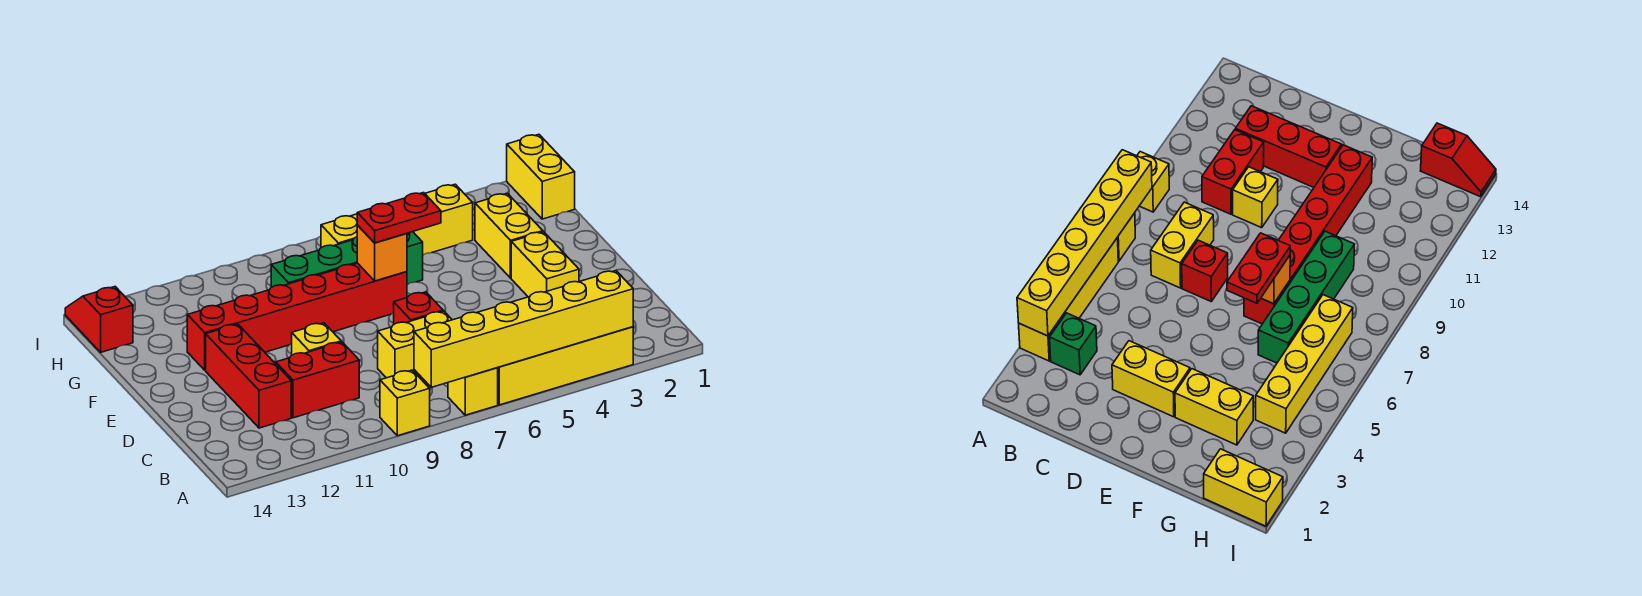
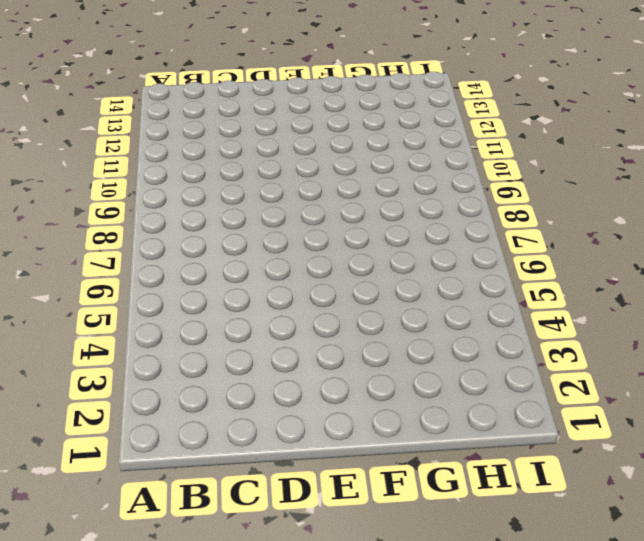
none -> yellow 1x4 brick [498,327,633,405]
none -> yellow 1x1 brick [448,368,498,415]
none -> yellow 1x1 brick [380,370,430,436]

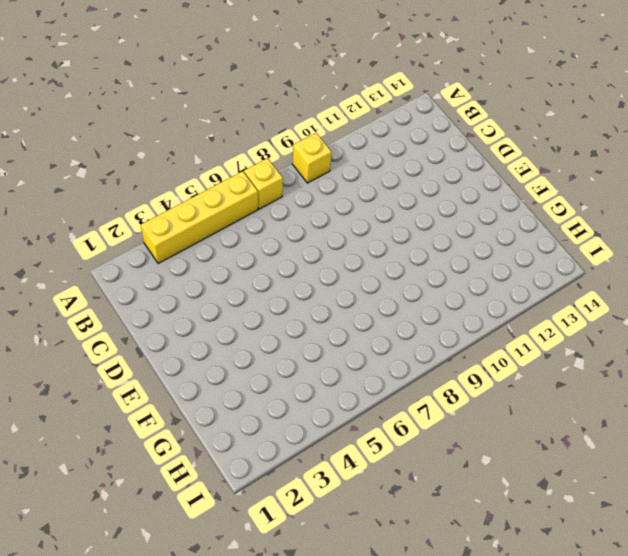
none -> green 1x1 brick [1050,313,1097,375]
none -> yellow 1x2 brick [378,311,452,379]
none -> red 1x2 brick [276,342,359,418]

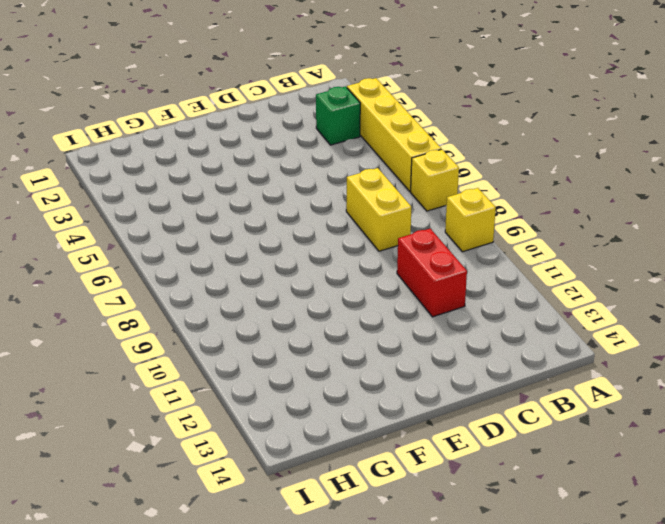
none -> red 1x3 brick [206,324,291,428]
none -> yellow 1x2 brick [511,232,579,297]
none -> red 1x1 brick [394,292,443,324]

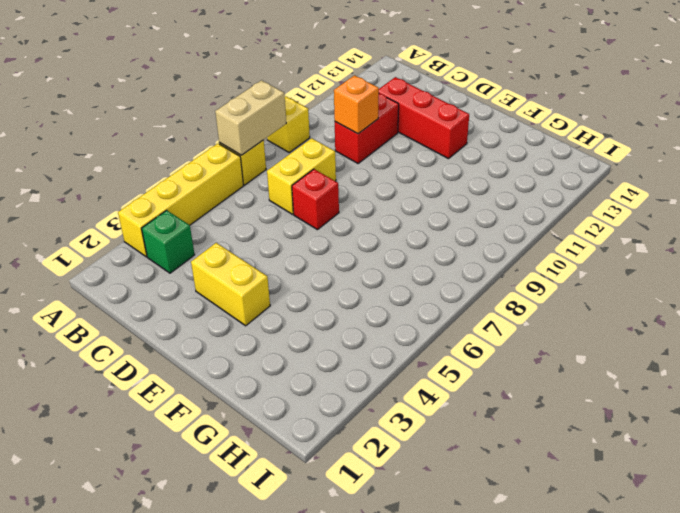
tan 1x2 brick [215,80,286,155] -> yellow 1x6 brick [414,271,633,387]
orange 1x1 brick [334,75,379,134] -> orange 1x1 brick moved to [357,225,407,281]
none -> yellow 1x1 brick [292,323,341,355]
none -> yellow 1x2 brick [475,193,543,278]
none -> red 1x6 brick [187,263,407,370]

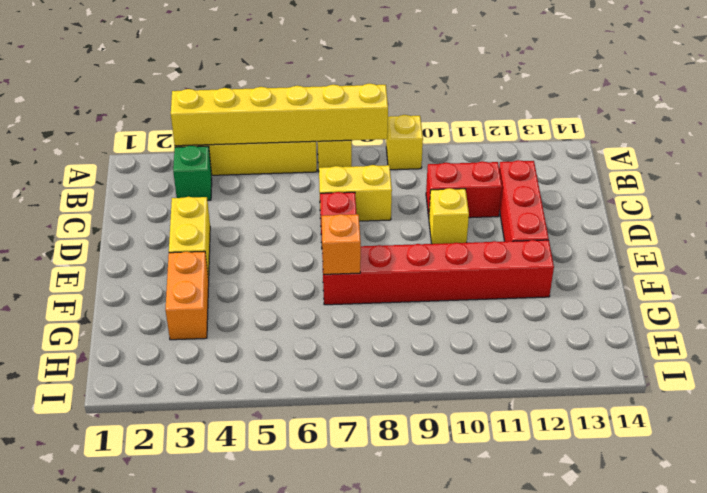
orange 1x2 brick [165,251,209,340] -> yellow 1x2 brick [475,193,543,278]
none -> green 1x4 brick [271,232,423,287]
none -> yellow 1x2 brick [507,134,575,219]
none -> yellow 1x4 brick [321,184,473,255]

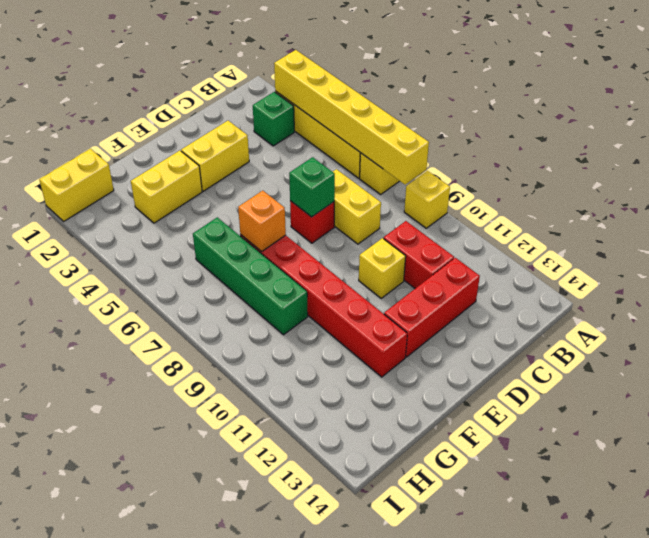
green 1x1 brick [289,157,335,217] -> none
none -> yellow 1x4 brick [321,184,473,255]
none -> red 1x2 slope [65,287,133,352]
none -> red 1x2 plate [357,193,441,243]

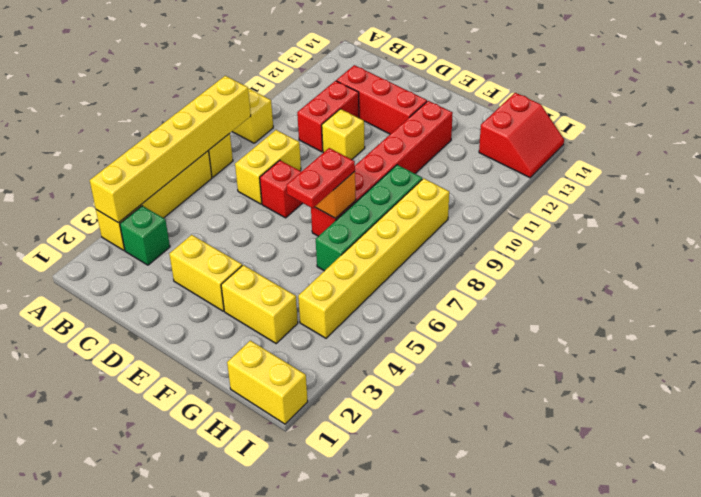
yellow 1x6 brick [298,178,449,338] -> yellow 1x4 brick [321,184,473,255]
red 2x2 slope [479,93,564,178] -> red 1x2 slope [65,287,133,352]

